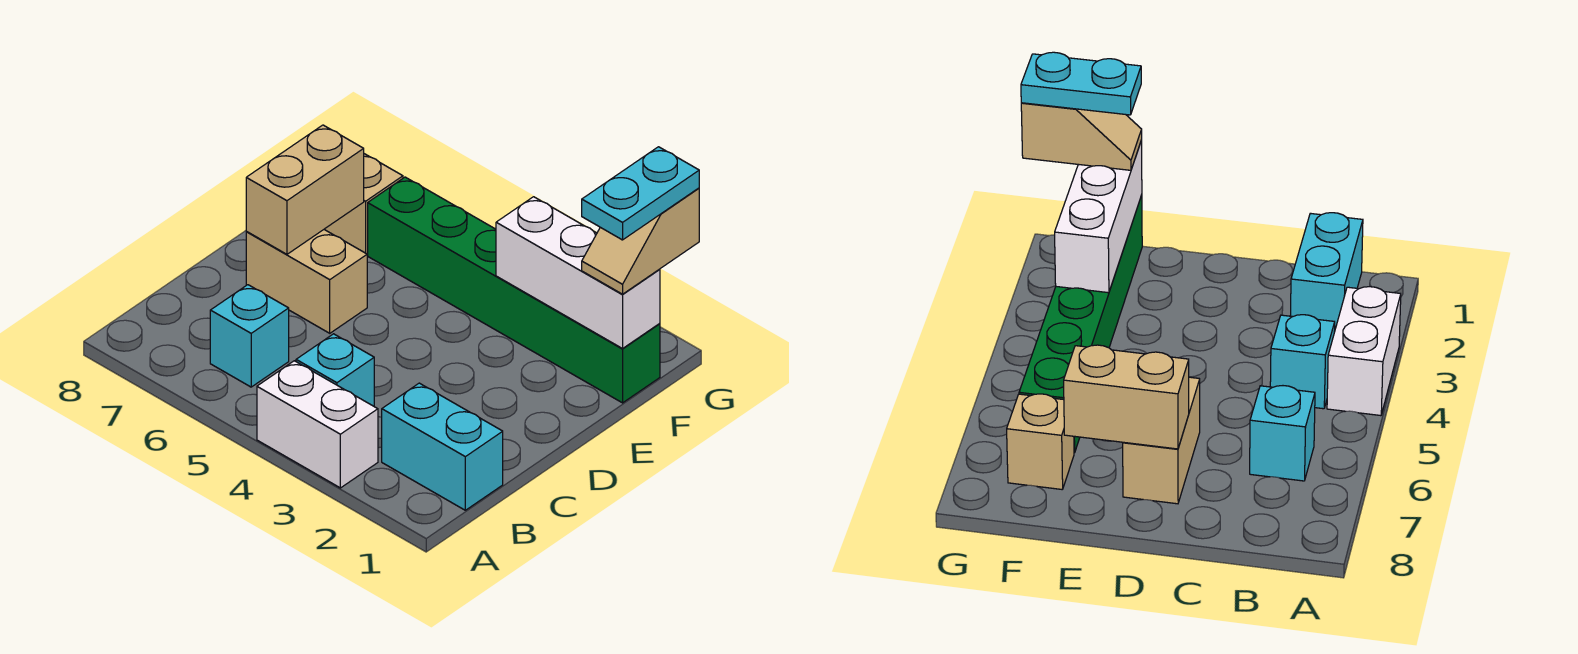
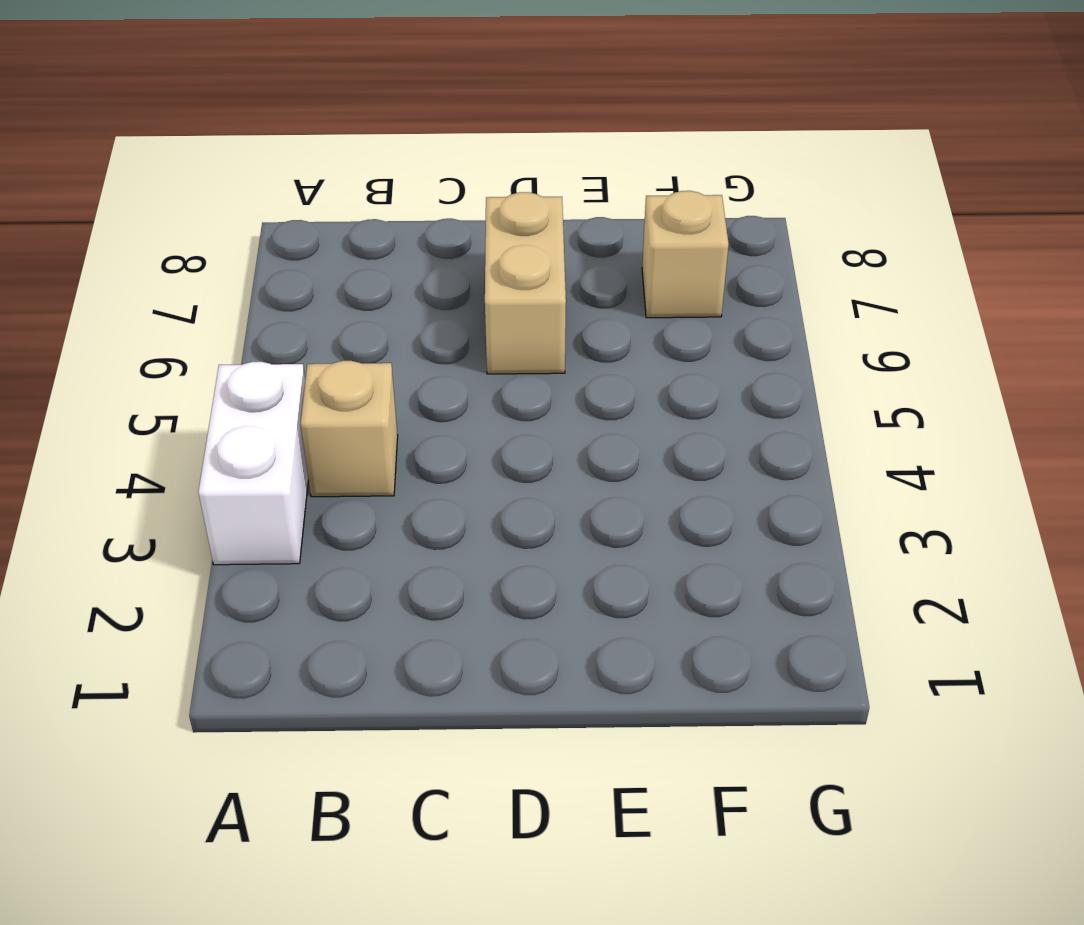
tan 1x1 brick [301,361,398,497] -> cyan 1x1 brick [296,334,374,406]
none -> cyan 1x2 brick [382,383,503,510]
none -> cyan 1x1 brick [210,285,289,387]

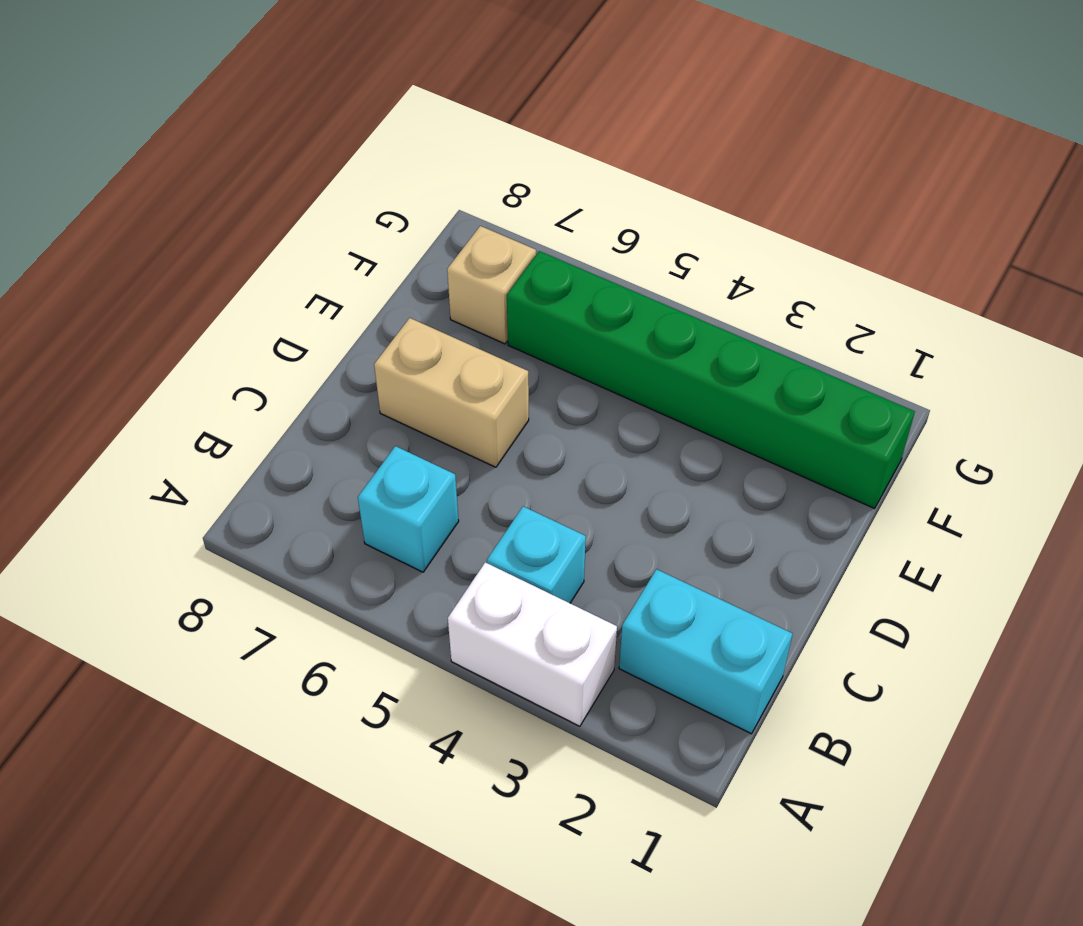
none -> tan 1x2 brick [246,125,364,254]
none -> white 1x3 brick [496,197,660,349]

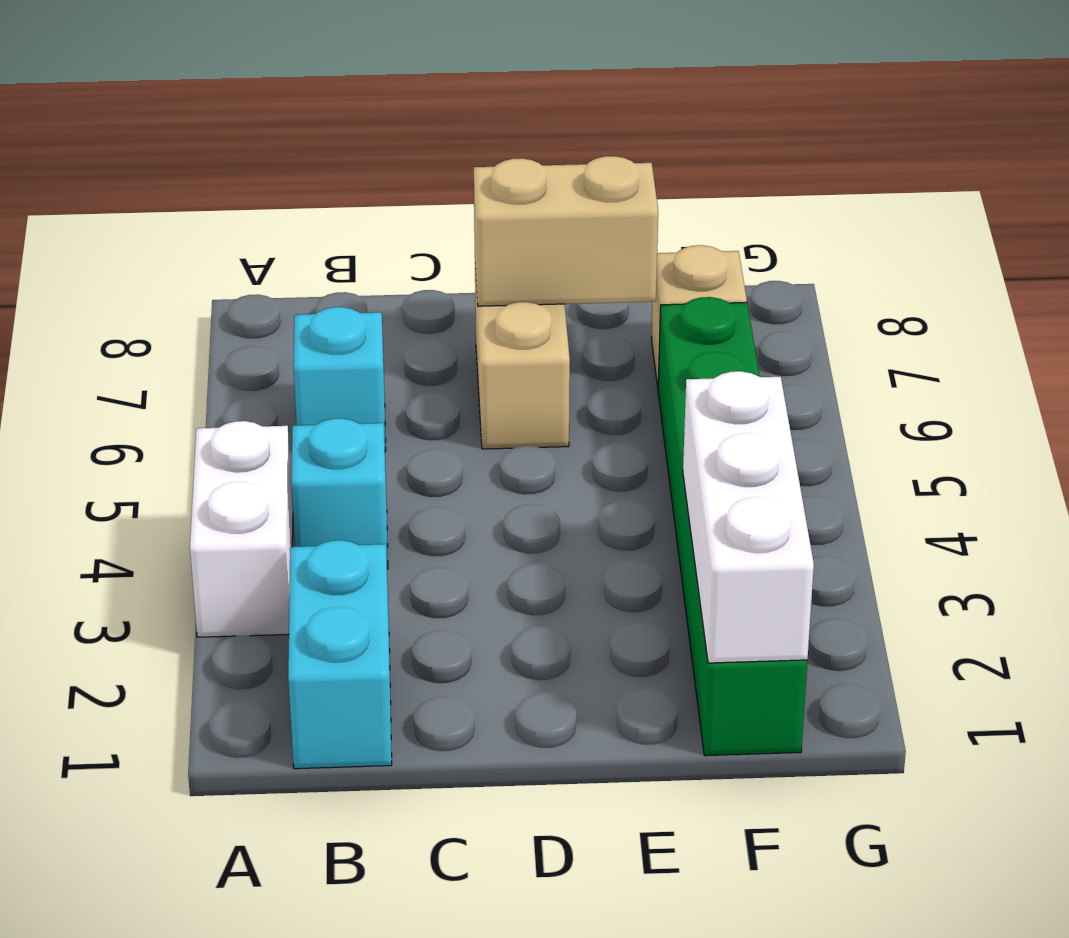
none -> tan 1x2 slope [582,188,699,294]
none -> cyan 1x2 plate [582,147,699,240]

